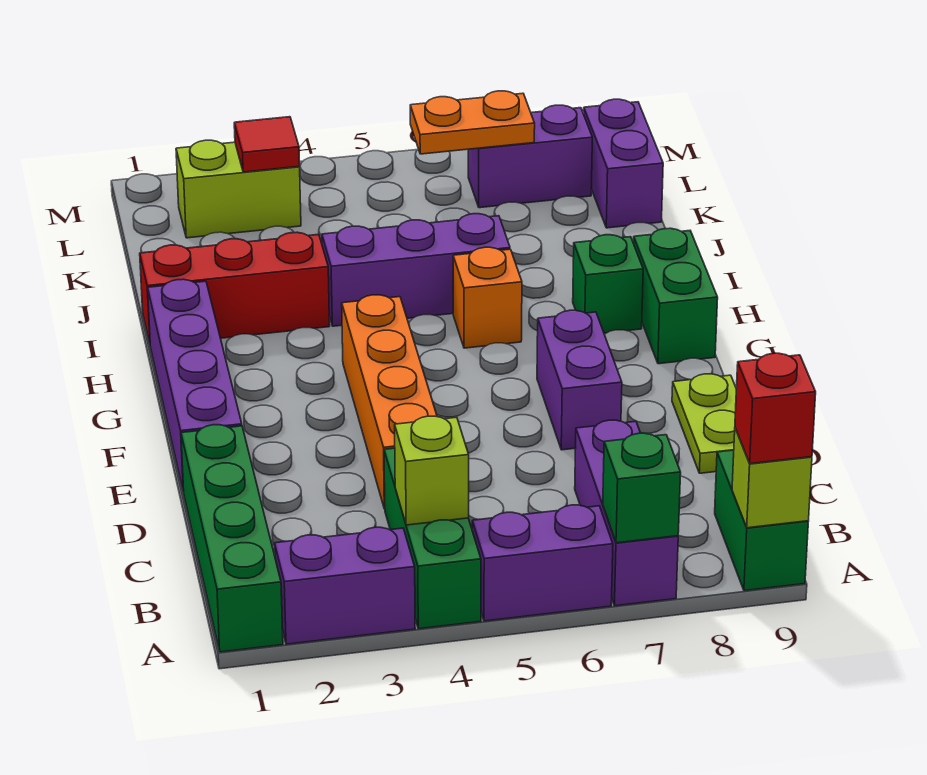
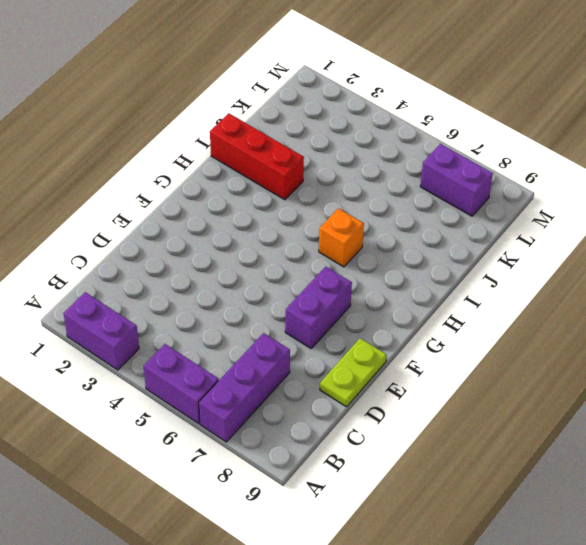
none -> green 1x4 brick [181,425,283,652]
none -> green 1x3 brick [384,448,481,629]
none -> green 1x2 brick [715,450,808,591]

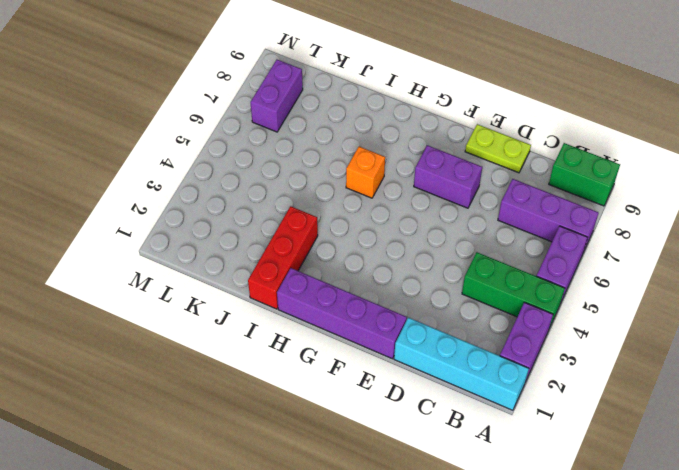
cyan 1x4 brick [394,318,529,410] -> green 1x4 brick [181,425,283,652]
none -> orange 1x4 brick [342,295,437,509]
none -> green 1x2 brick [634,228,718,364]
none -> green 1x1 brick [573,235,643,333]

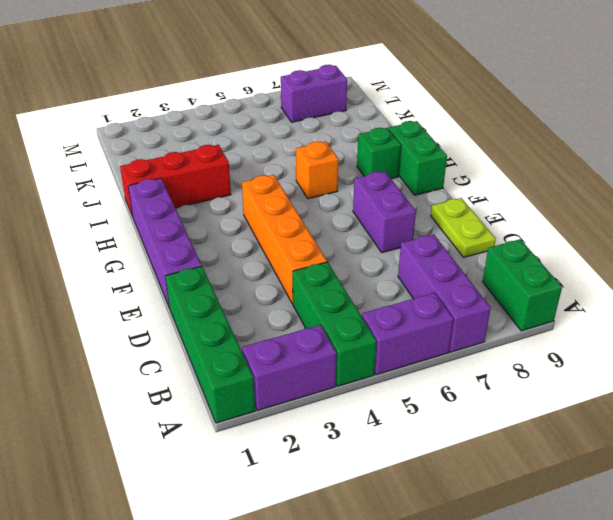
none -> purple 1x3 brick [322,214,510,326]
none -> purple 1x2 brick [584,99,663,228]
none -> lime 1x2 brick [176,140,301,238]

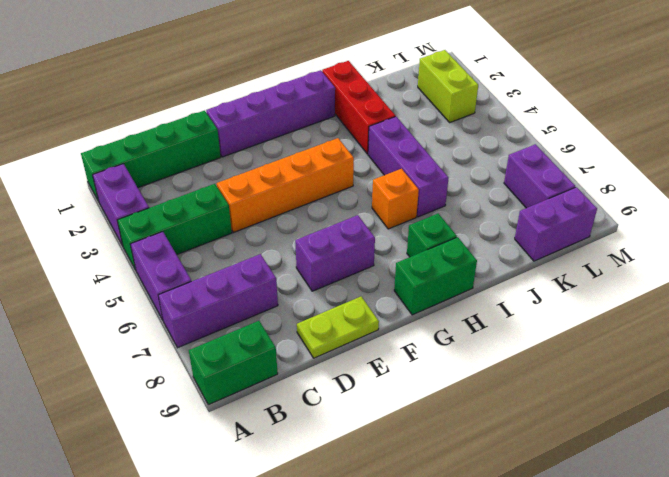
none -> green 1x1 brick [603,433,681,543]
none -> lime 1x1 brick [732,428,812,528]
none -> lime 1x1 brick [395,416,469,525]

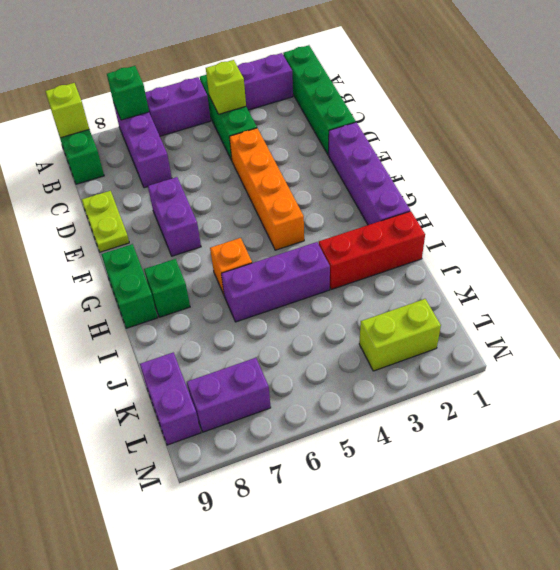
none -> red 1x1 tile [234,117,300,172]
none -> orange 1x2 plate [410,91,535,154]
none -> red 1x1 brick [735,353,816,464]

